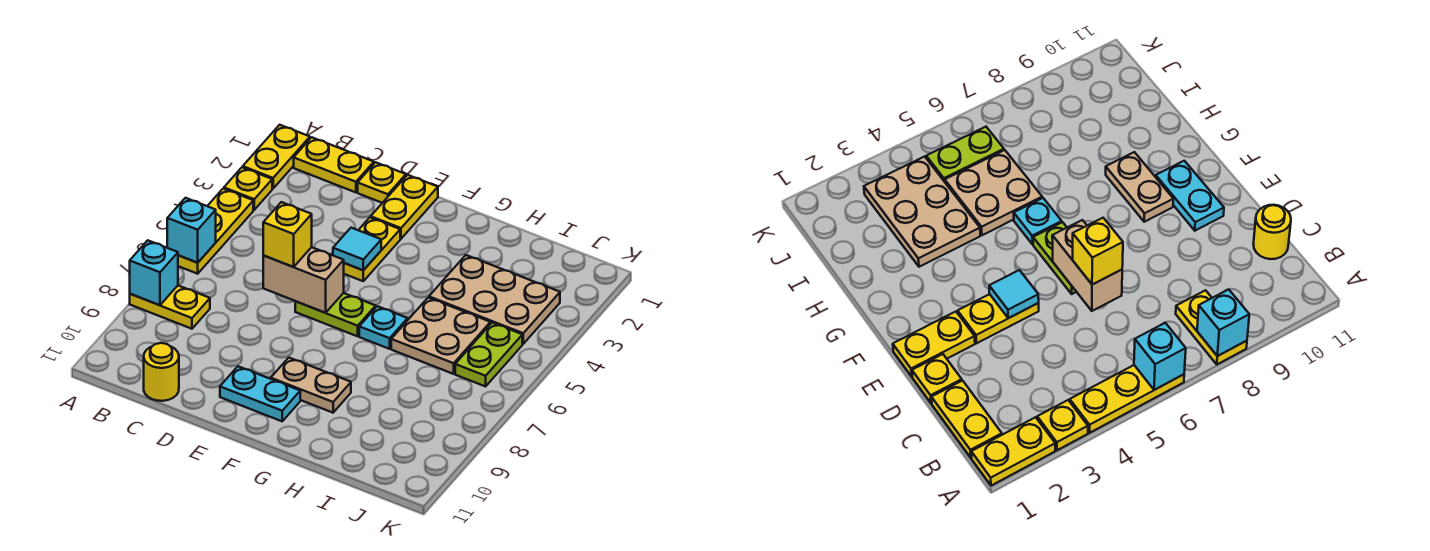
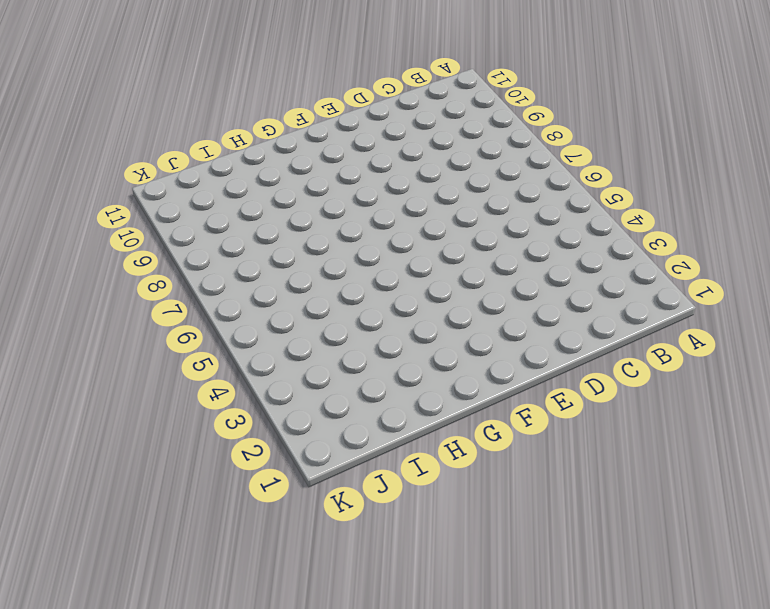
none -> yellow 1x2 plate [243,125,310,189]
none -> yellow 1x1 plate [224,167,272,210]
none -> yellow 1x3 plate [178,189,253,274]

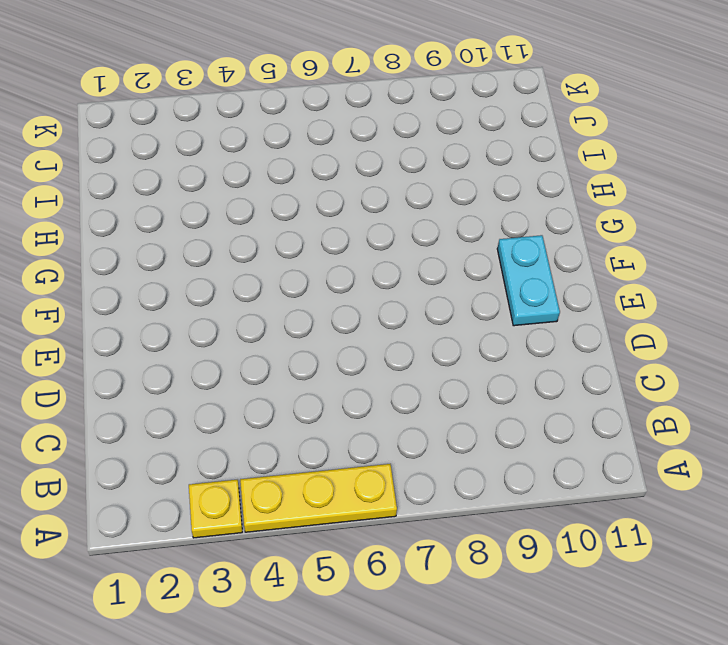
none -> yellow 1x2 plate [243,125,310,189]
none -> yellow 1x2 plate [130,285,210,329]
none -> yellow 1x2 plate [294,137,374,192]

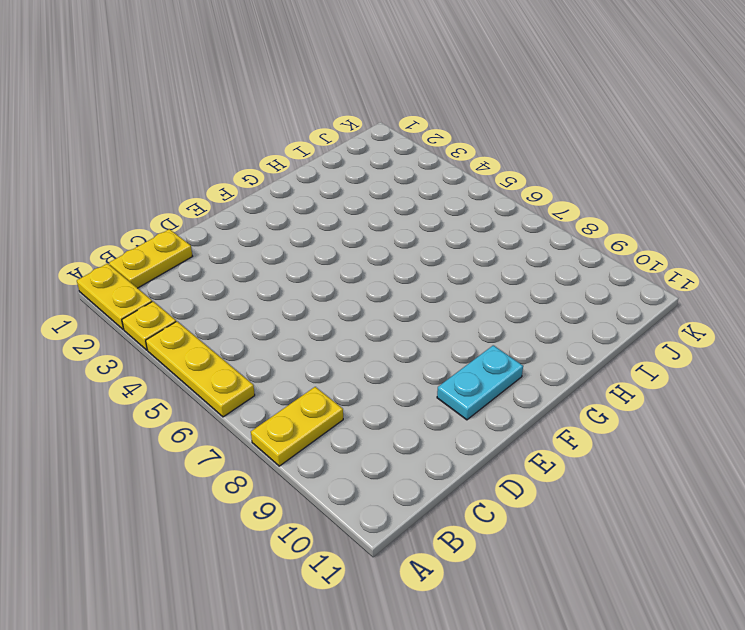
none -> yellow 1x1 round brick [144,343,179,401]
none -> yellow 1x1 plate [358,162,406,203]
none -> yellow 1x2 plate [371,175,438,239]

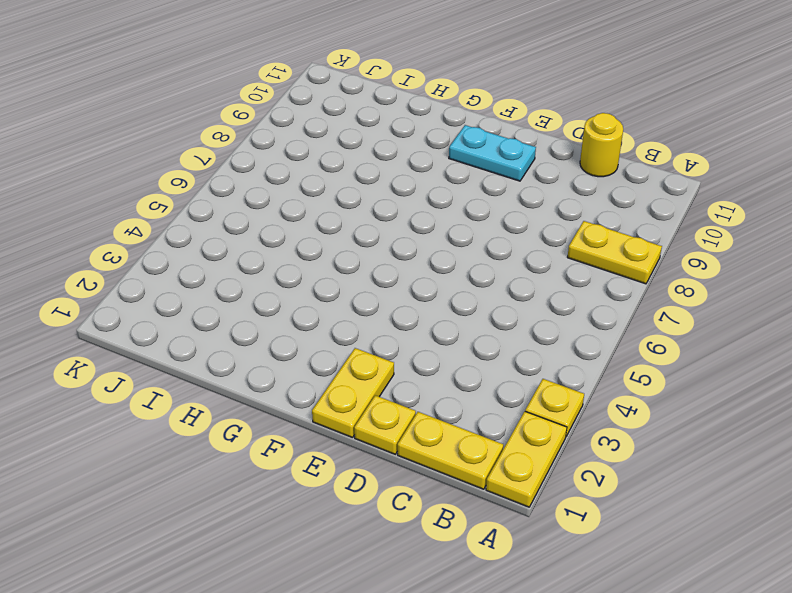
none -> yellow 1x3 plate [178,189,253,274]
none -> yellow 1x2 plate [344,217,400,281]
none -> lime 1x2 plate [295,293,376,336]

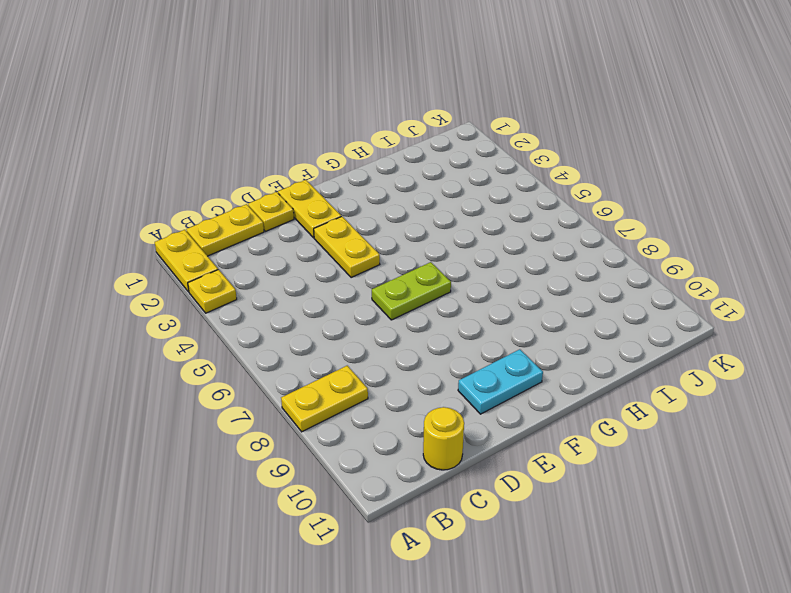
none -> yellow 1x3 plate [178,189,253,274]
none -> tan 1x2 plate [271,358,351,413]
none -> cyan 1x1 plate [359,306,408,349]

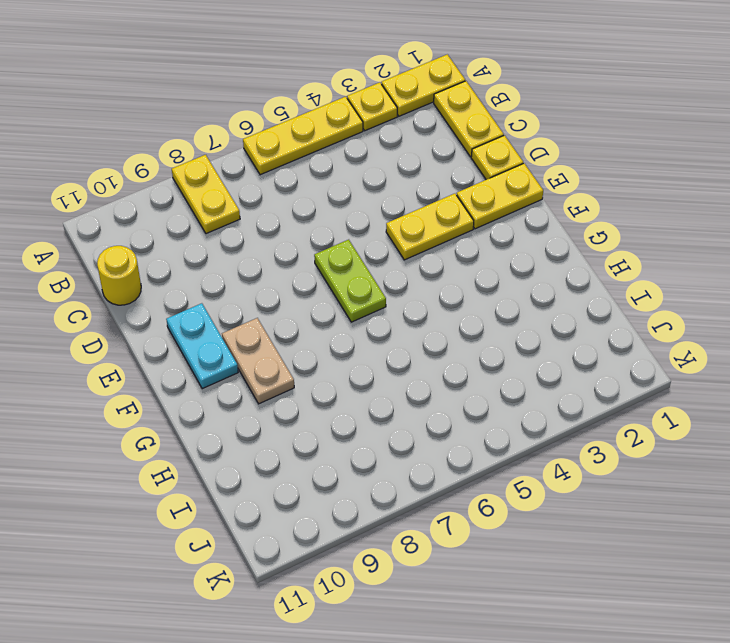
none -> cyan 1x1 plate [359,306,408,349]
none -> tan 2x3 plate [429,255,560,344]
none -> tan 2x2 plate [391,298,490,374]

